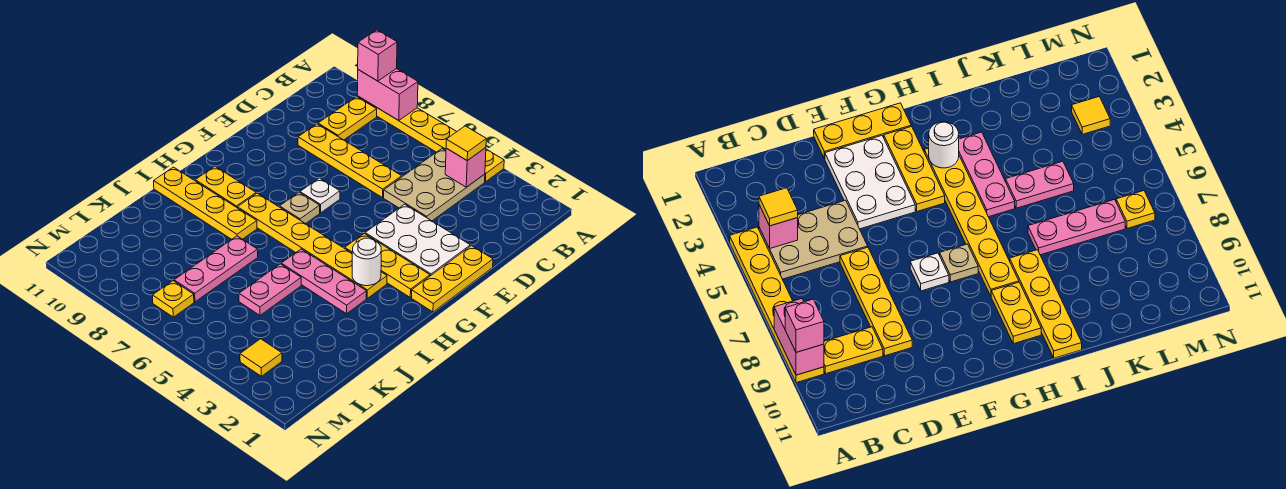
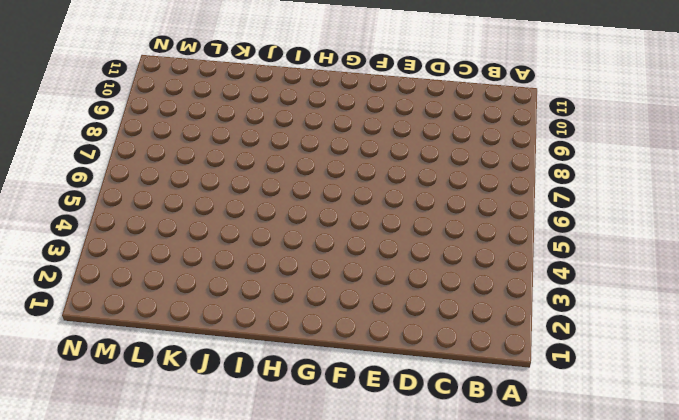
none -> yellow 1x6 plate [357,96,504,182]
none -> tan 2x3 plate [384,149,485,221]
none -> yellow 1x2 plate [318,97,377,140]

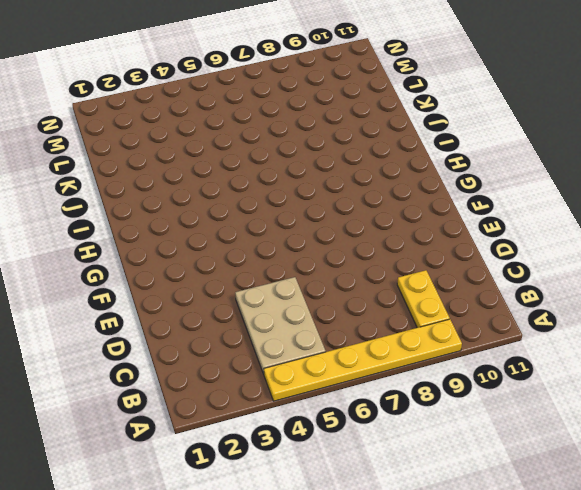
none -> yellow 1x4 plate [298,124,402,198]
none -> yellow 1x3 plate [412,246,493,312]
none -> white 2x3 plate [365,204,470,276]

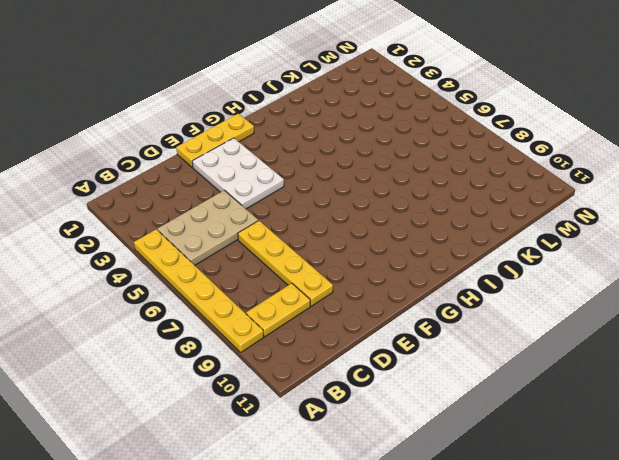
none -> white 1x1 plate [300,178,340,213]
none -> yellow 1x3 plate [345,233,430,297]
none -> tan 1x1 plate [280,193,320,224]

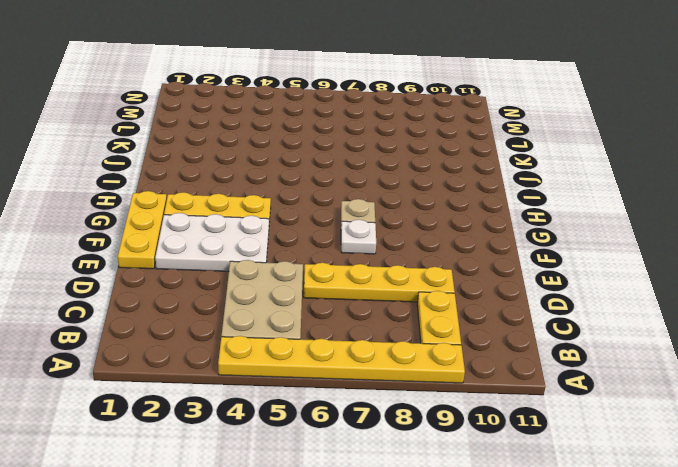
none -> yellow 1x6 plate [237,193,387,298]
none -> yellow 1x2 plate [195,167,256,207]
none -> pink 1x3 plate [281,249,366,314]

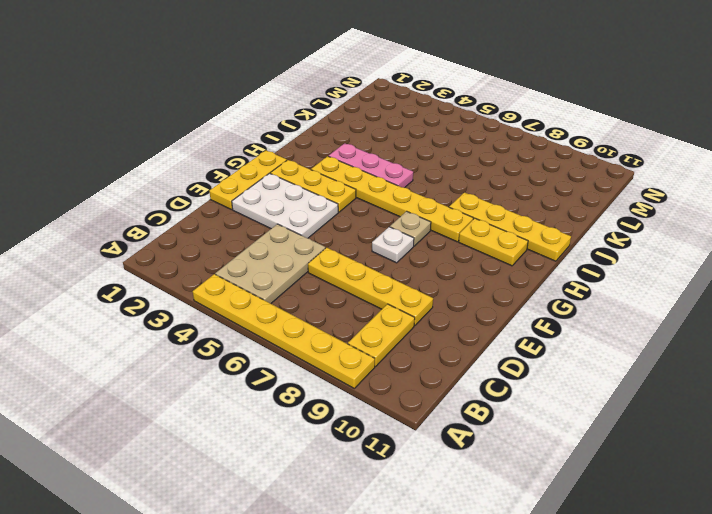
none -> pink 1x2 plate [239,264,301,315]
none -> pink 1x3 plate [174,236,258,302]
none -> yellow 1x1 tile [240,339,282,376]

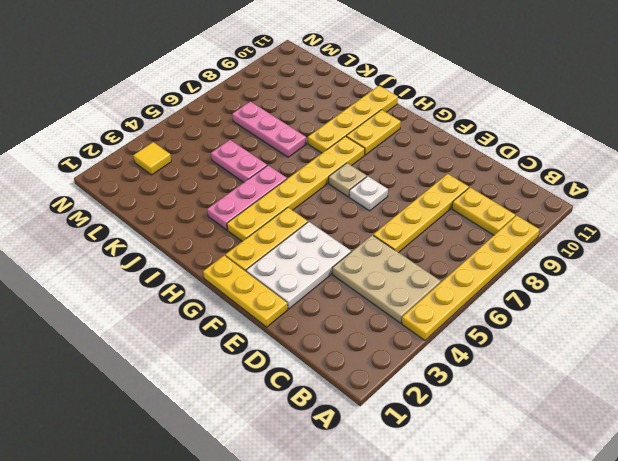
none -> yellow 1x1 plate [153,281,194,317]
none -> pink 1x2 brick [357,69,418,121]
none -> pink 1x1 brick [445,148,486,187]

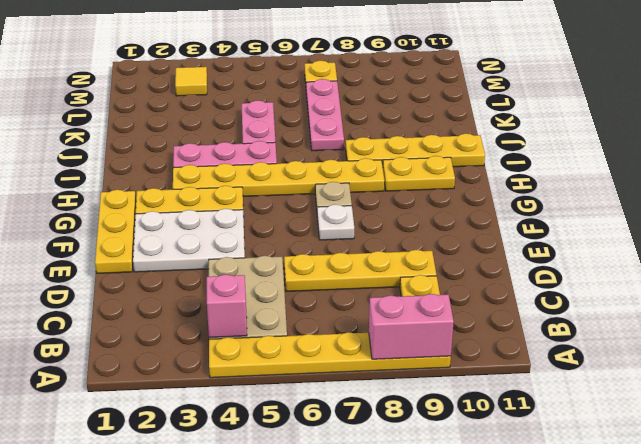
none -> white 1x1 round brick [352,238,381,286]
none -> pink 1x1 brick [358,30,397,81]
none -> yellow 1x1 tile [446,126,486,161]

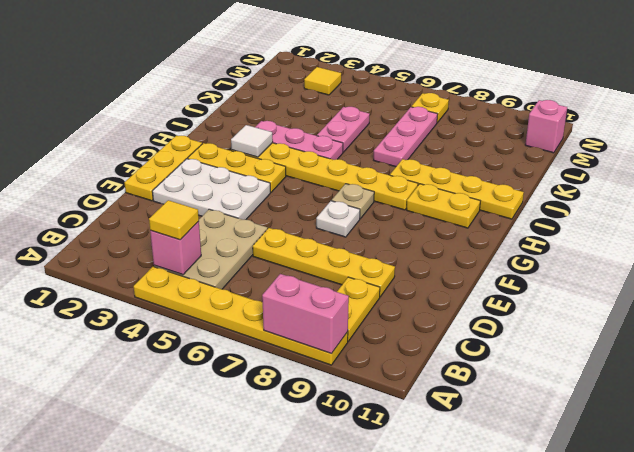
white 1x1 tile [231,125,273,157] -> white 1x1 round brick [352,238,381,286]
pink 1x1 brick [525,100,567,153] -> pink 1x1 brick moved to [358,30,397,81]

